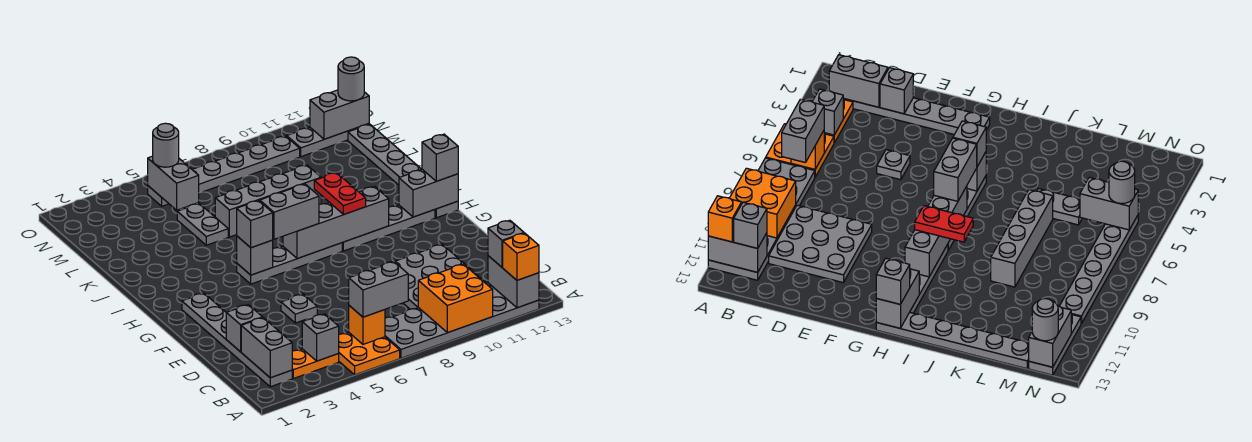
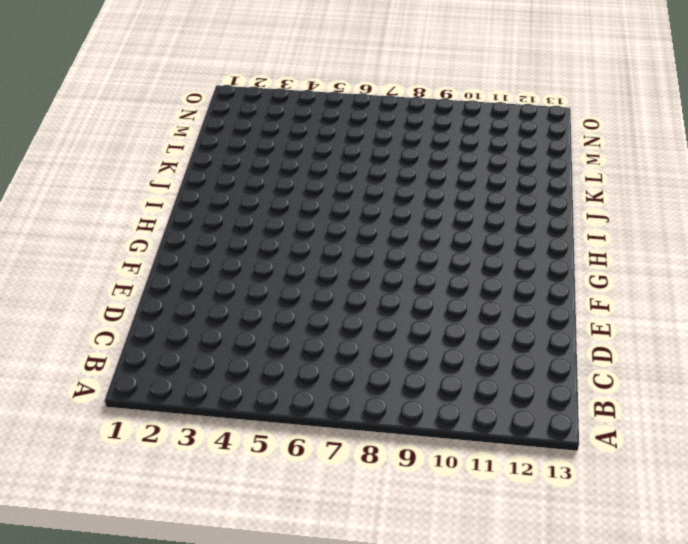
none -> orange 2x2 plate [338,333,400,375]
none -> grey 2x6 plate [385,283,539,358]
none -> grey 1x6 plate [182,293,292,387]
none -> orange 1x2 plate [292,349,339,378]

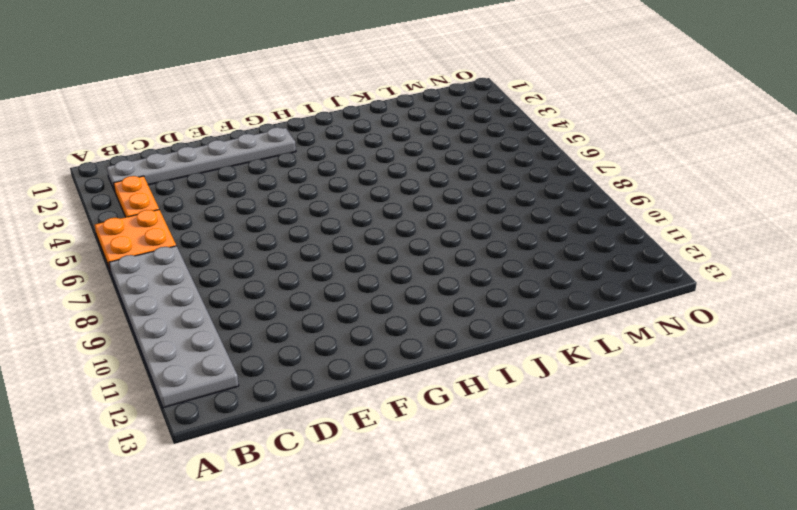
none -> grey 3x3 plate [394,245,486,309]
none -> grey 1x1 plate [281,294,317,323]
none -> grey 1x4 plate [237,243,342,284]
none -> grey 1x4 plate [342,205,435,251]

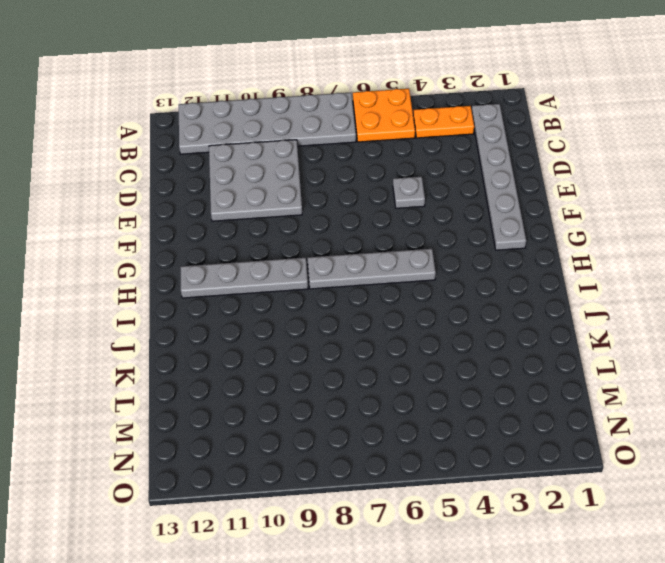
none -> grey 1x6 plate [348,124,458,218]
none -> grey 1x2 plate [177,204,228,245]
none -> grey 1x4 brick [215,165,321,237]
none -> grey 1x6 plate [148,136,300,206]

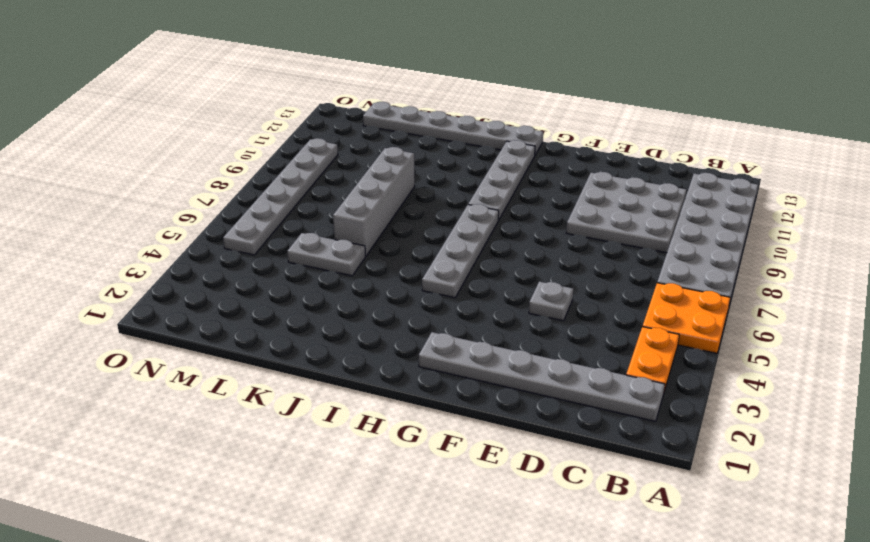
none -> grey 1x3 plate [287,124,369,157]
none -> orange 2x2 brick [418,264,493,333]
none -> grey 1x2 brick [488,256,539,308]
none -> grey 1x2 brick [241,318,292,378]

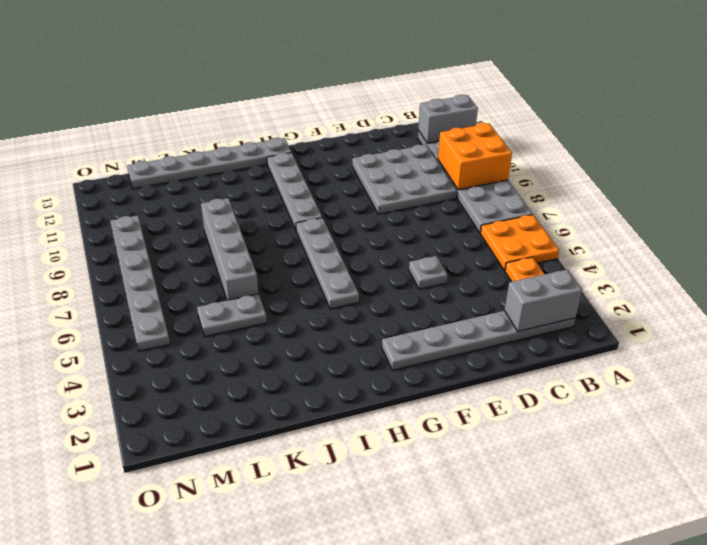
none -> grey 1x3 plate [287,124,369,157]
none -> grey 1x1 brick [302,314,339,361]
none -> orange 1x1 brick [349,306,385,344]
none -> grey 1x1 brick [226,305,263,352]

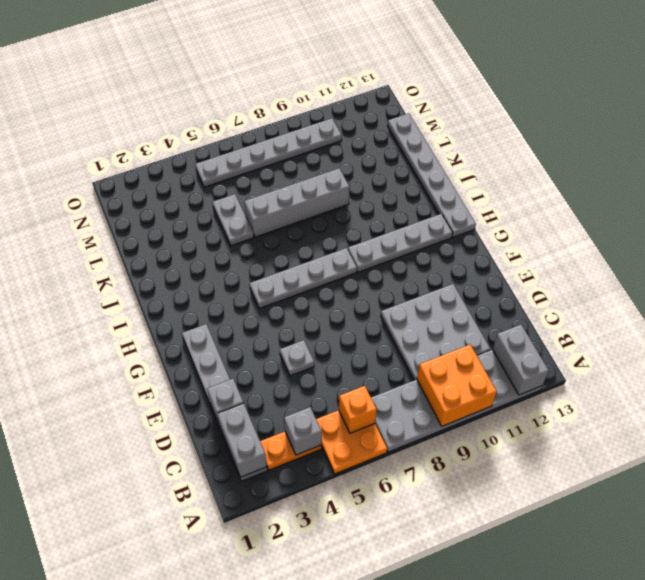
none -> grey 1x3 plate [287,124,369,157]
none -> grey 1x1 brick [237,236,273,275]
none -> grey 1x4 brick [283,187,389,259]
none -> grey 1x2 brick [399,169,458,217]

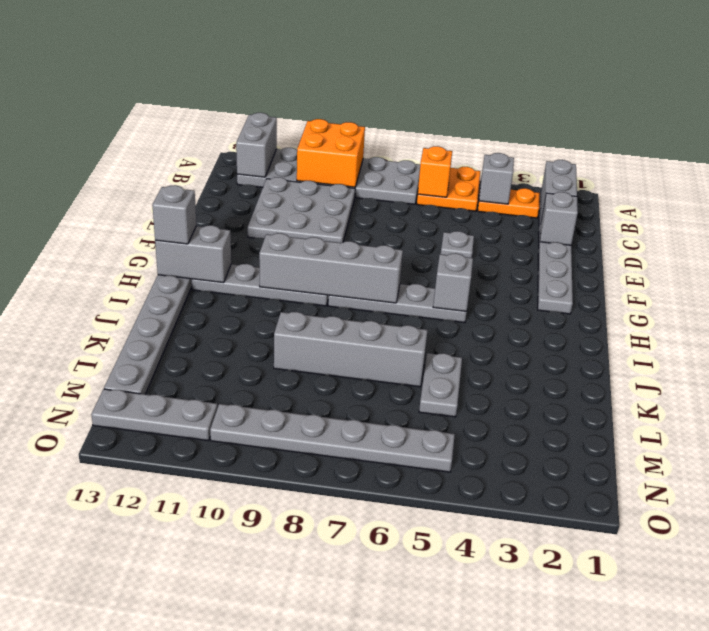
none -> grey 1x2 brick [148,156,199,210]
none -> grey 1x2 brick [310,90,369,139]
none -> orange 1x1 brick [503,233,539,280]
none -> grey 1x2 brick [349,262,408,317]

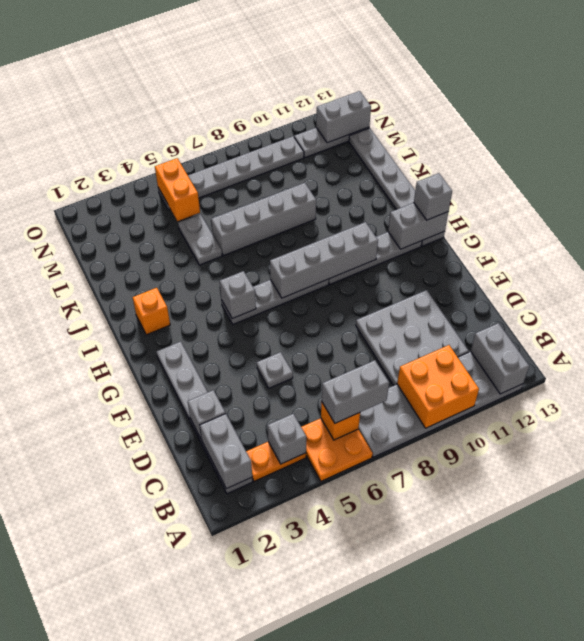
orange 1x1 brick [133,288,170,335] -> orange 1x1 brick moved to [503,233,539,280]
orange 1x2 brick [155,158,200,221] -> grey 1x2 brick [148,156,199,210]
none -> grey 1x1 brick [488,220,524,267]
none -> grey 1x1 brick [237,201,273,248]
none -> grey 1x2 brick [260,184,319,239]
none -> red 1x2 plate [314,173,366,214]

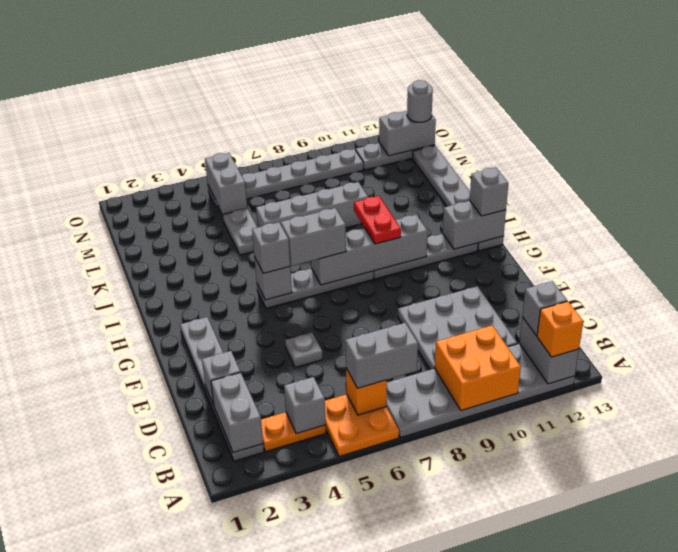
none -> grey 1x1 round brick [153,123,179,167]

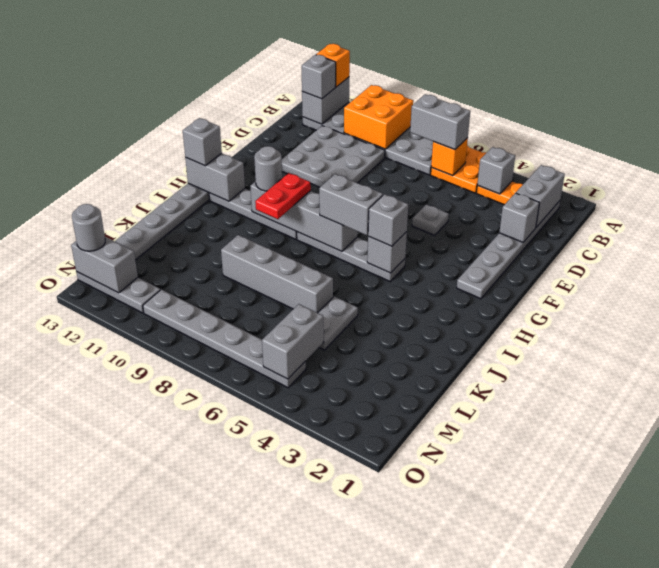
grey 1x1 round brick [254,146,282,191] -> grey 1x1 round brick moved to [153,123,179,167]

